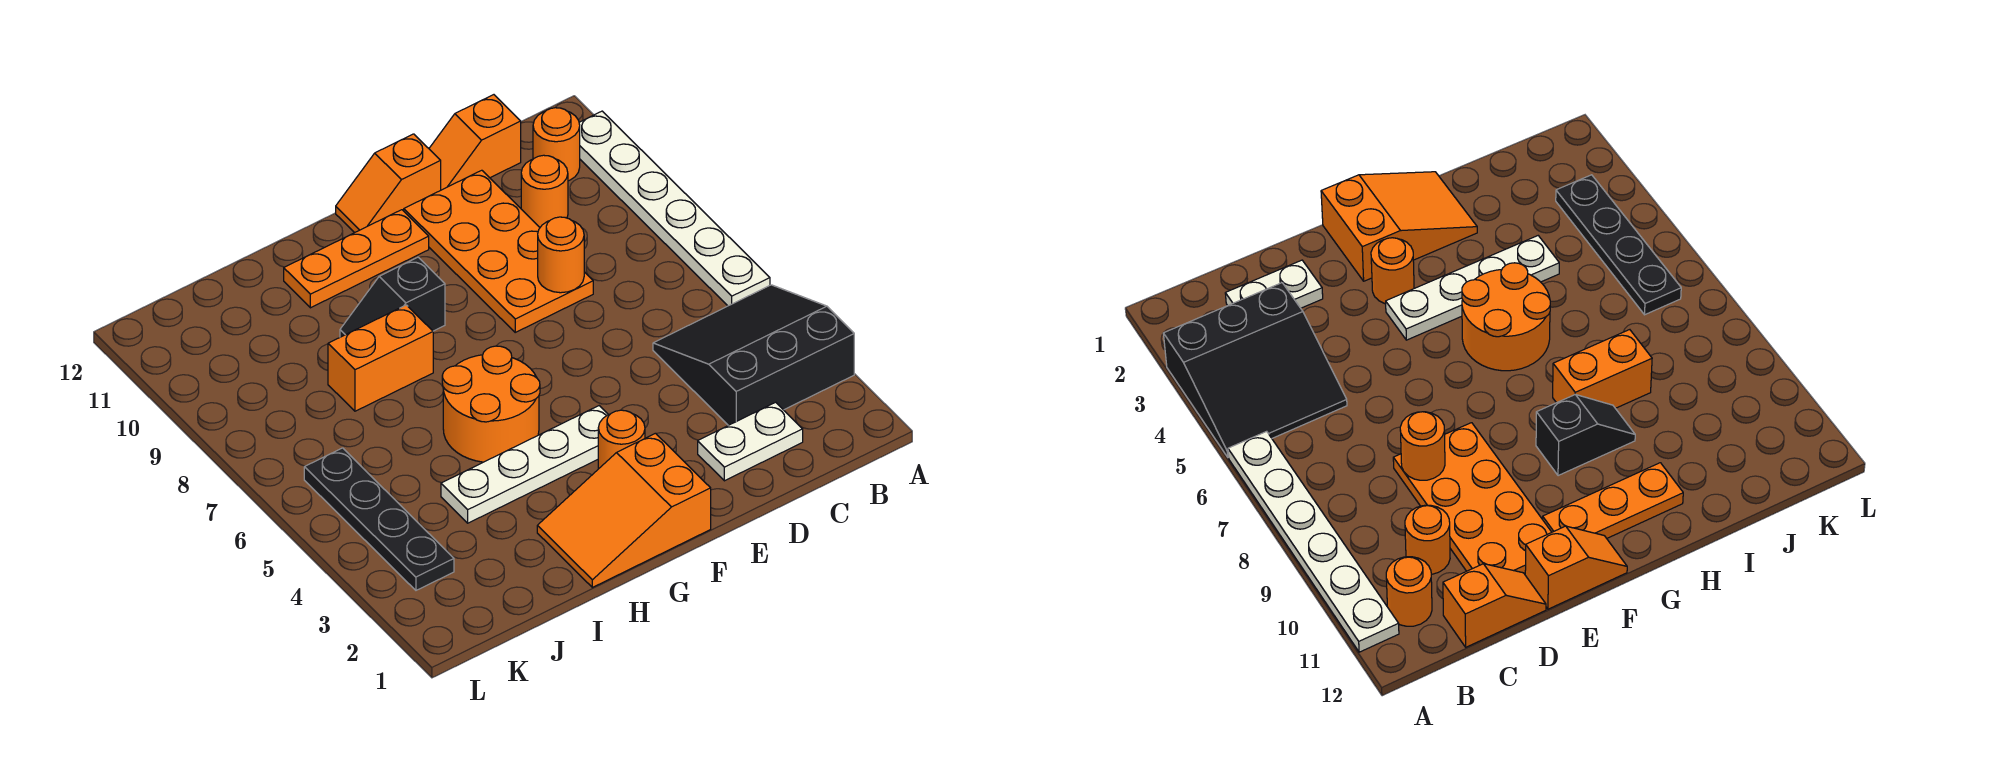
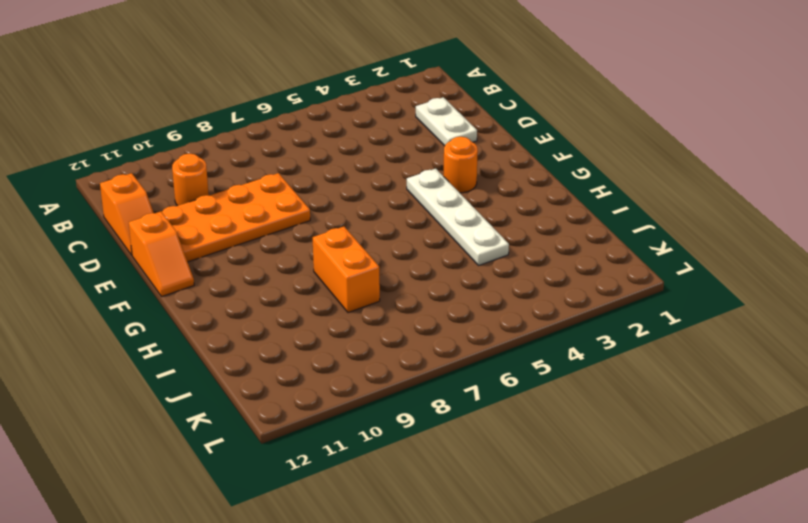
none -> black 3x3 slope [653,285,854,425]
none -> white 1x6 plate [579,111,770,306]
none -> orange 1x1 round brick [533,108,580,181]

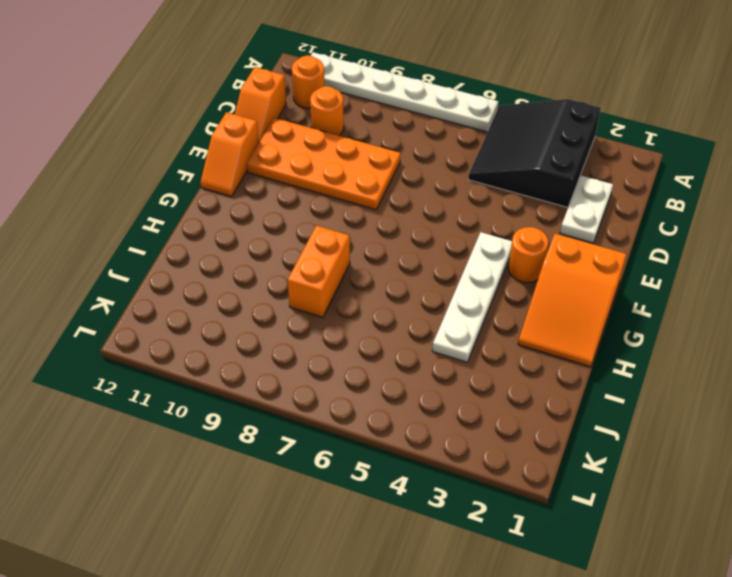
none -> orange 1x3 plate [284,210,429,308]
none -> orange 2x2 round brick [442,346,540,462]
none -> black 1x2 slope [340,257,445,337]

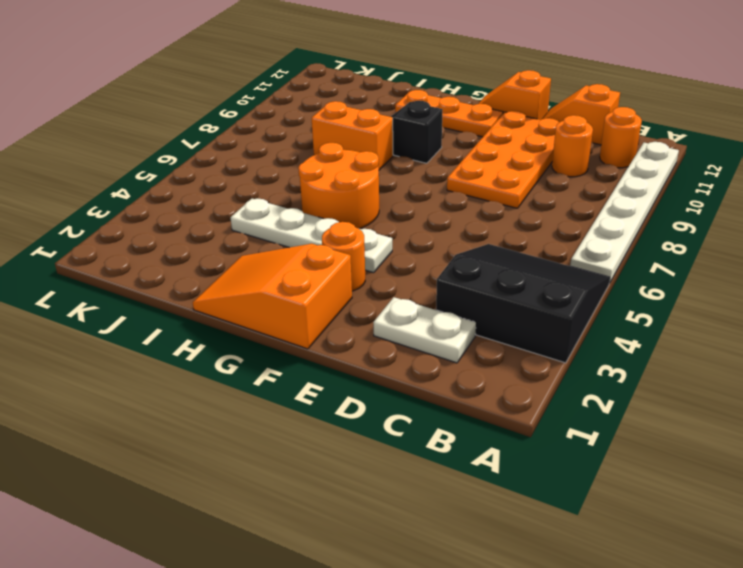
none -> black 1x4 plate [304,448,454,590]
none -> orange 1x1 round brick [538,217,584,293]

